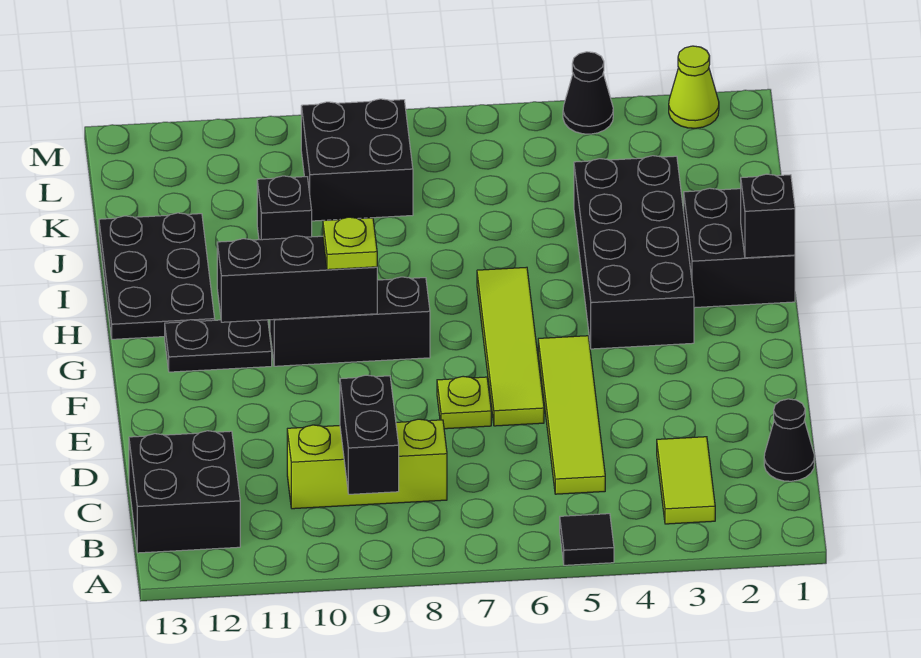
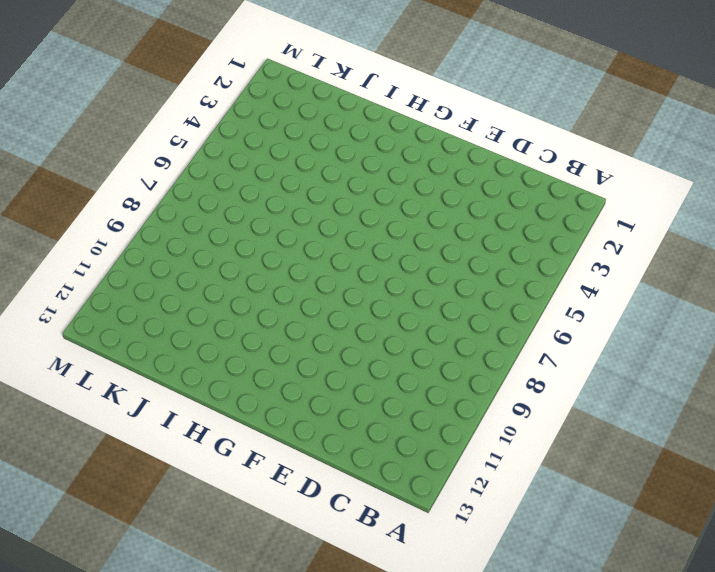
none -> black 1x1 tile [560,514,614,565]
none -> lime 1x2 tile [657,437,715,524]
none -> black 2x2 brick [129,431,240,553]

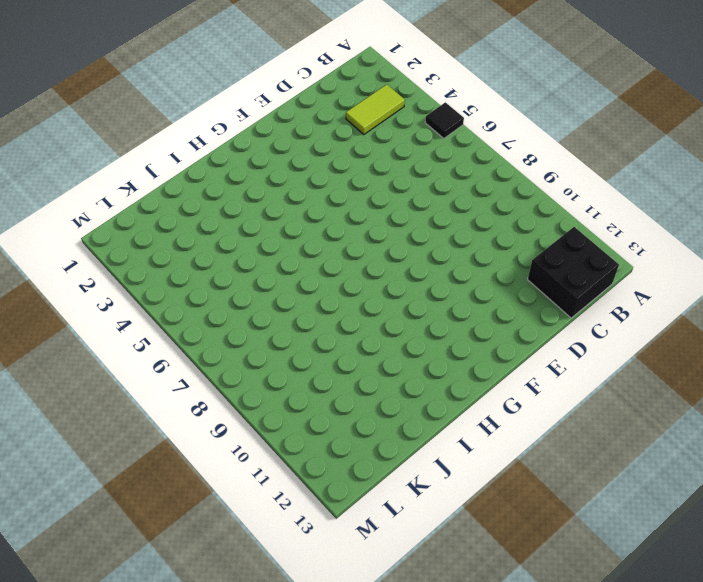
none -> black 1x1 cone [764,399,814,481]
none -> lime 1x4 tile [538,336,605,494]
none -> lime 1x3 brick [287,419,447,509]

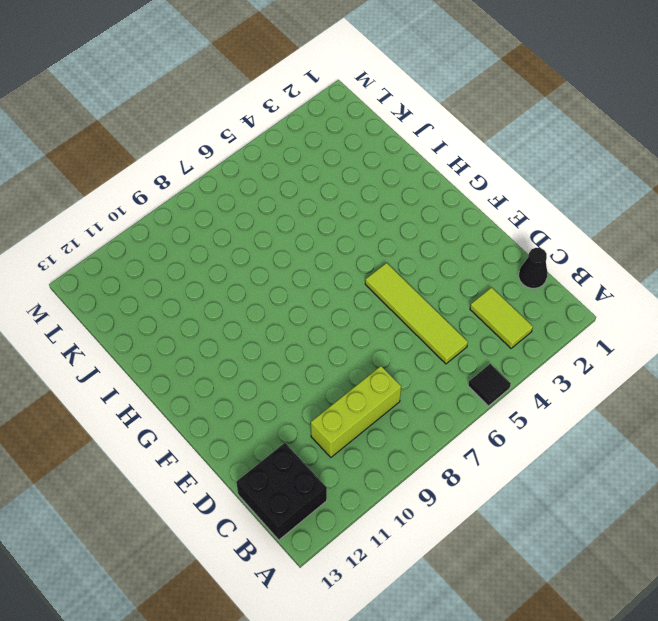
none -> lime 1x4 tile [477,267,544,426]
none -> lime 1x1 plate [437,376,491,429]
none -> black 2x4 brick [574,156,694,349]

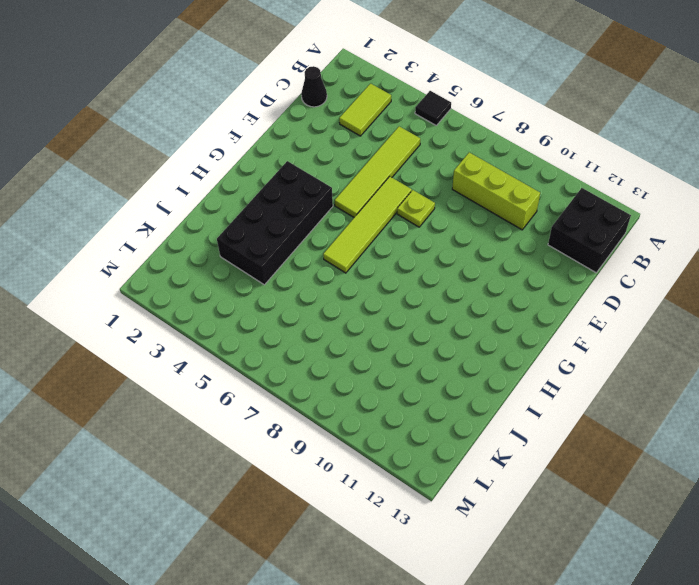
none -> black 1x3 brick [270,277,430,366]
none -> black 1x2 plate [165,320,272,372]
none -> black 2x2 brick [684,188,795,308]

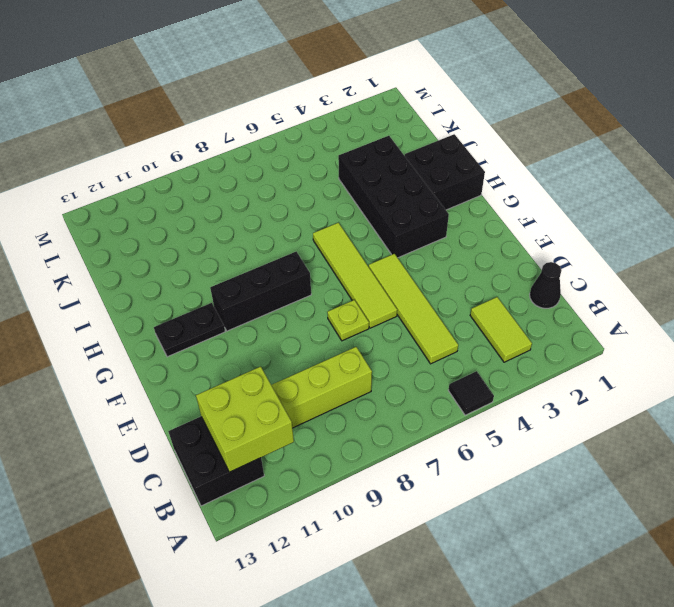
lime 2x2 brick [196,366,294,472] -> none
none -> black 2x3 plate [99,213,215,339]
none -> black 1x1 brick [257,176,312,240]
none -> black 2x2 brick [301,99,413,221]

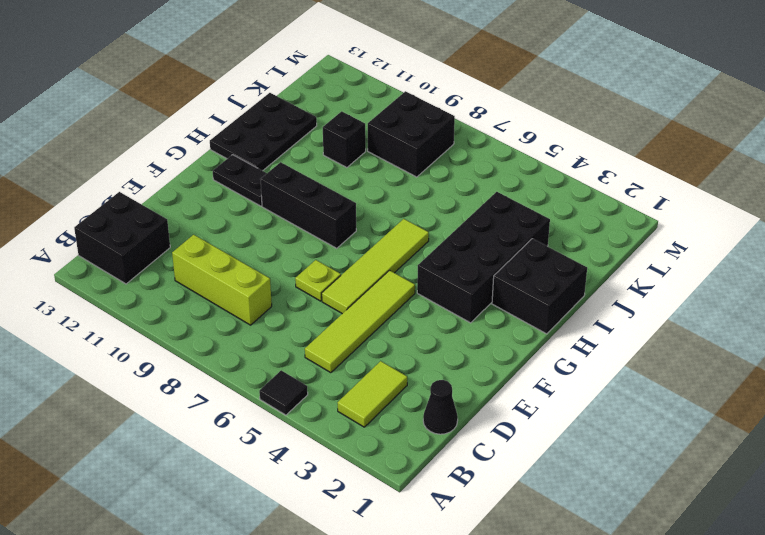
none -> lime 1x1 cone [669,46,719,128]
none -> black 1x1 cone [563,52,613,134]
none -> black 1x2 brick [340,375,399,494]

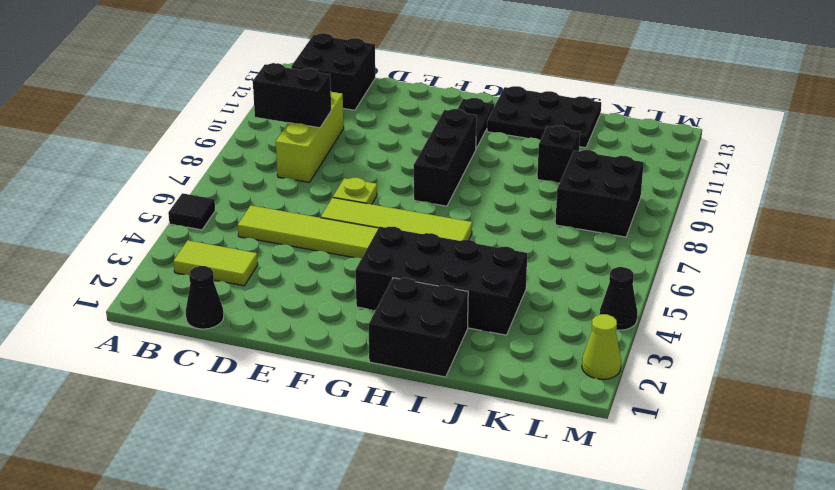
none -> black 1x3 brick [217,236,377,322]
none -> black 1x1 brick [741,174,795,258]
none -> lime 1x1 plate [323,217,377,270]

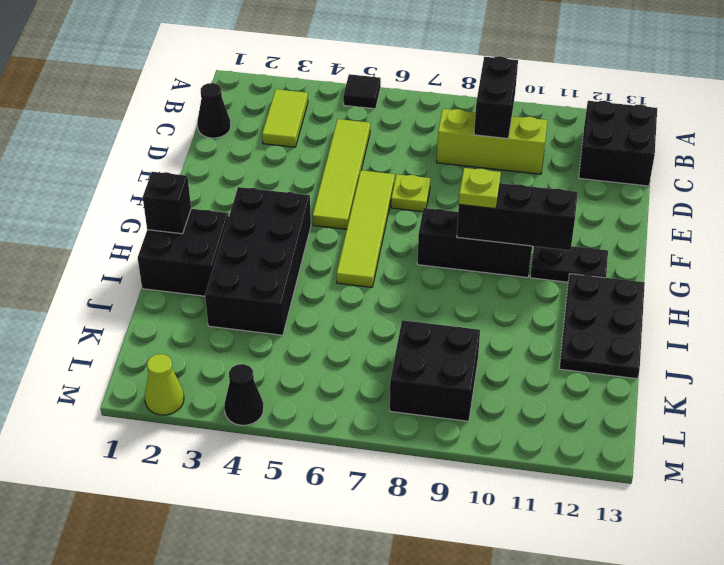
none -> black 1x1 brick [257,176,312,240]

